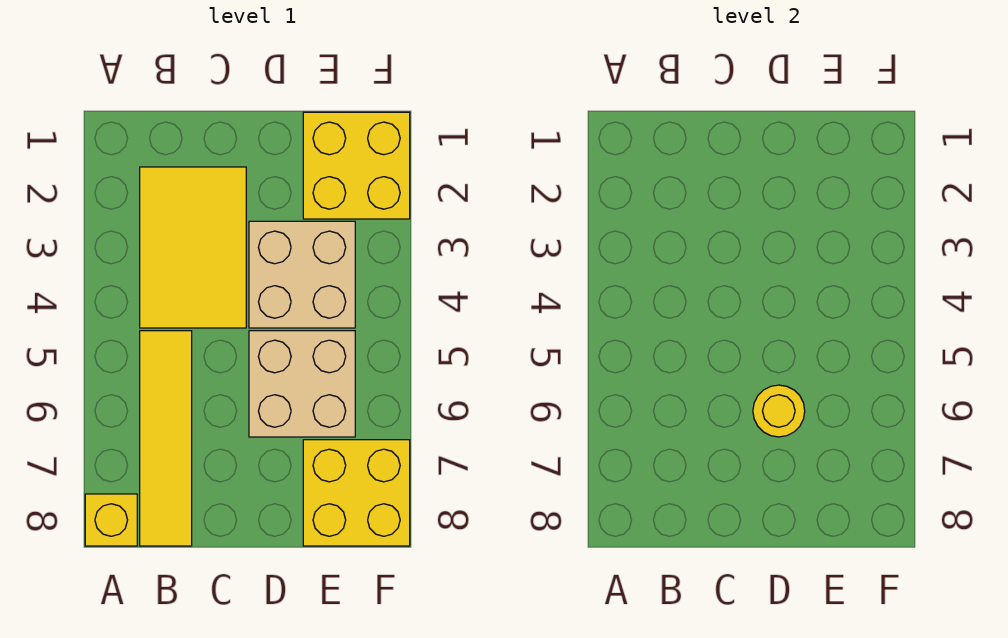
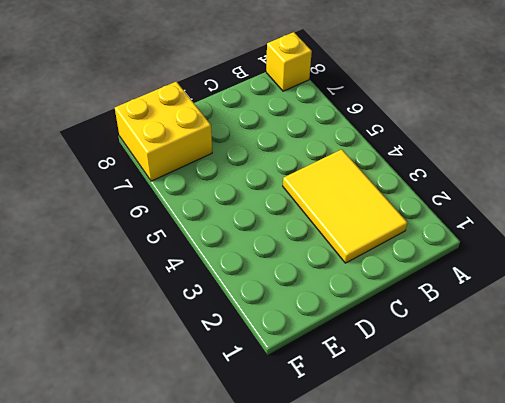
none -> yellow 1x4 tile [140,331,192,546]
none -> tan 2x2 brick [249,221,355,328]

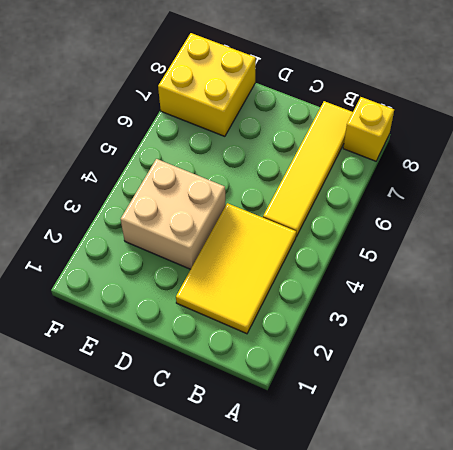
none -> tan 2x2 brick [249,331,355,437]
none -> yellow 2x2 brick [303,112,410,219]

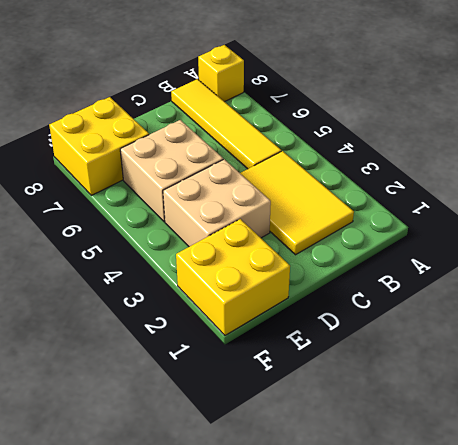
none -> yellow 1x1 round brick [753,385,805,437]

